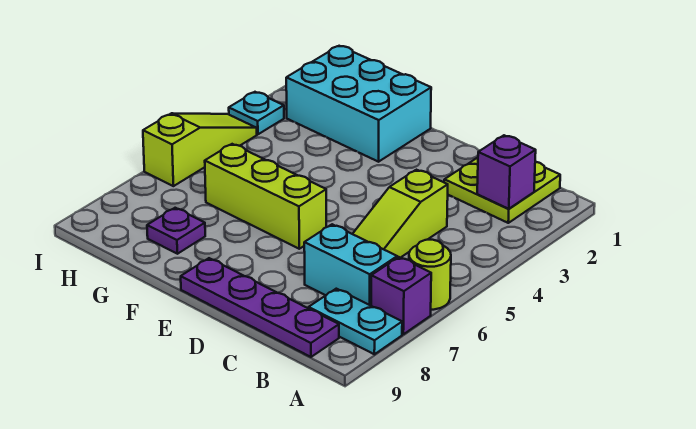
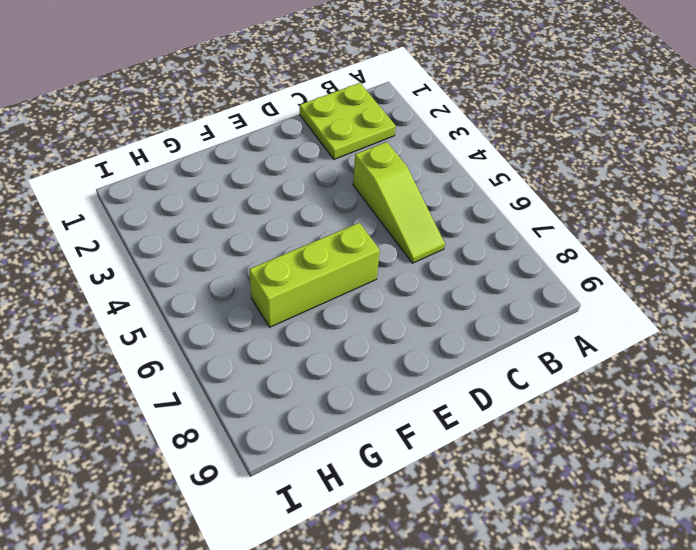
none -> lime 1x1 round brick [409,240,451,310]
none -> purple 1x1 brick [371,257,431,334]
none -> cyan 1x2 plate [309,289,402,354]

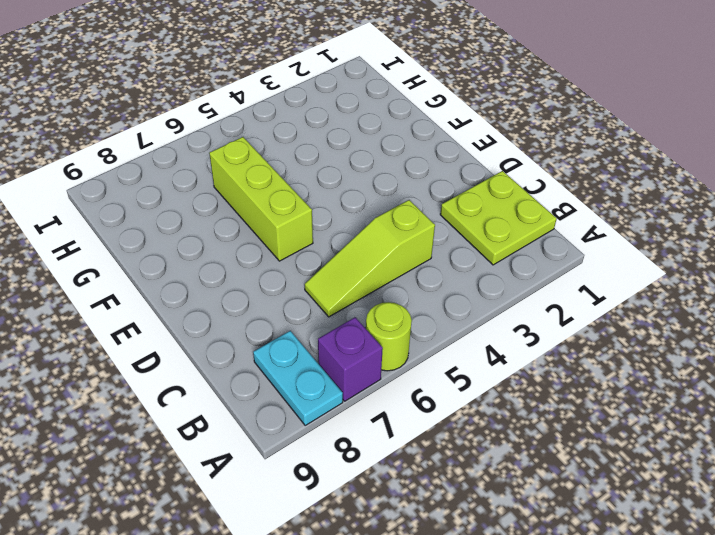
none -> cyan 1x2 brick [304,224,397,306]
none -> purple 1x4 plate [181,258,339,357]
none -> cyan 2x3 brick [286,46,431,162]

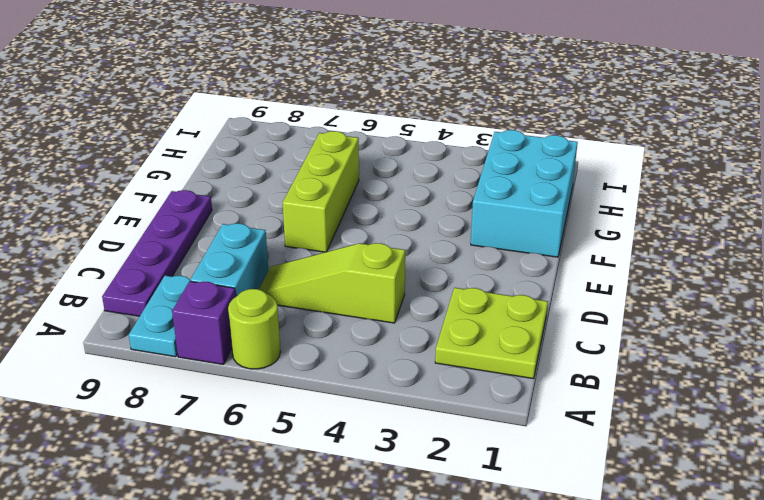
none -> purple 1x1 plate [147,208,205,254]
none -> cyan 1x1 plate [229,92,284,134]
none -> lime 1x3 slope [143,113,257,186]

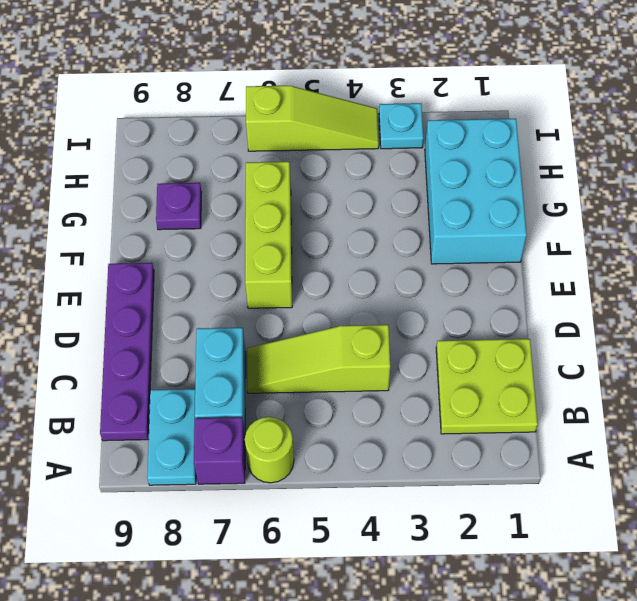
none -> purple 1x1 brick [477,135,536,209]

